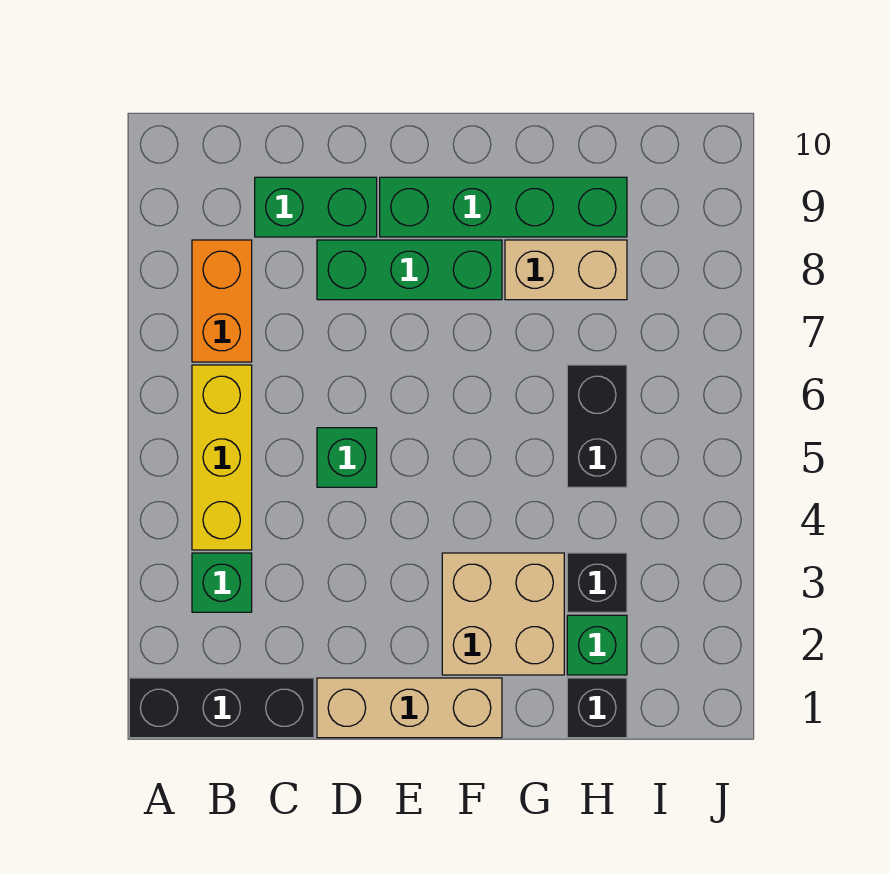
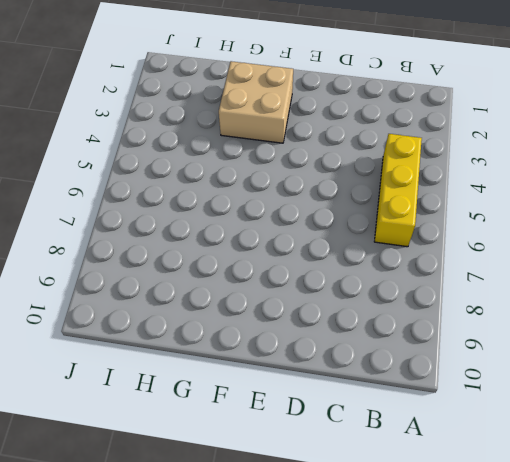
none -> black 1x3 brick [129,678,314,738]
none -> green 1x1 brick [192,553,252,612]
none -> orange 1x2 brick [192,240,252,362]

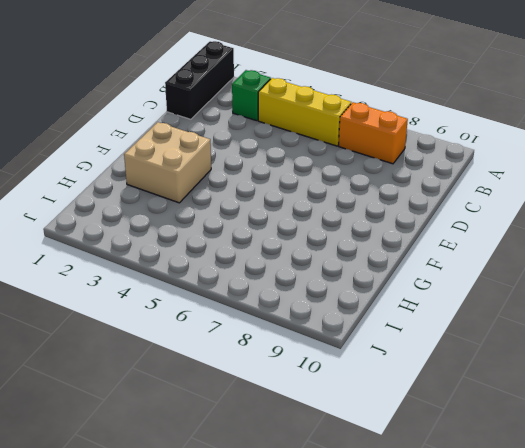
none -> green 1x2 brick [255,177,377,237]
none -> tan 1x3 brick [317,678,502,738]
none -> green 1x1 brick [317,428,377,487]

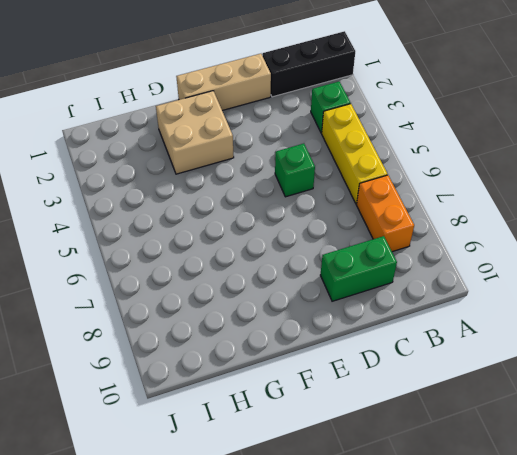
none -> green 1x3 brick [317,240,502,300]
none -> green 1x4 brick [380,177,627,237]
none -> tan 1x2 brick [505,240,627,300]

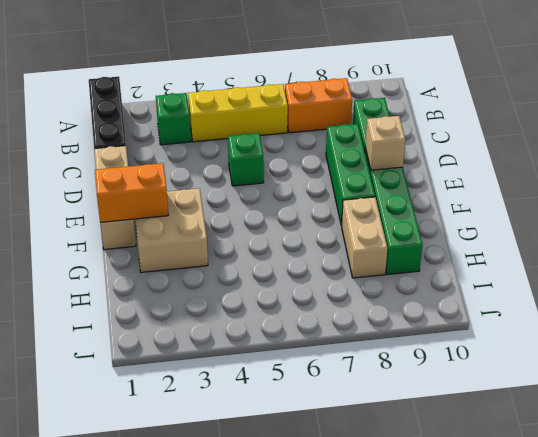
tan 1x1 brick [365,116,405,170] -> none
orange 1x2 brick [95,163,168,223] -> none
none -> black 1x1 brick [567,678,627,738]
none -> green 1x1 brick [567,615,627,675]
none -> black 1x1 brick [567,553,627,612]

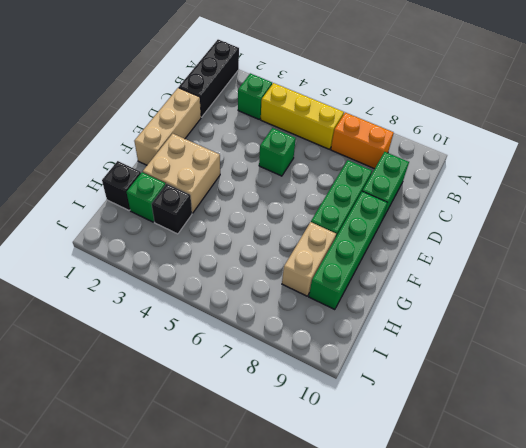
none -> black 1x2 brick [567,365,627,487]

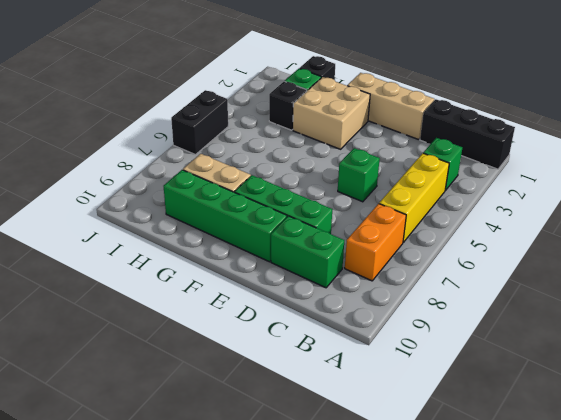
black 1x2 brick [171,90,228,155] -> black 1x2 brick moved to [567,365,627,487]

